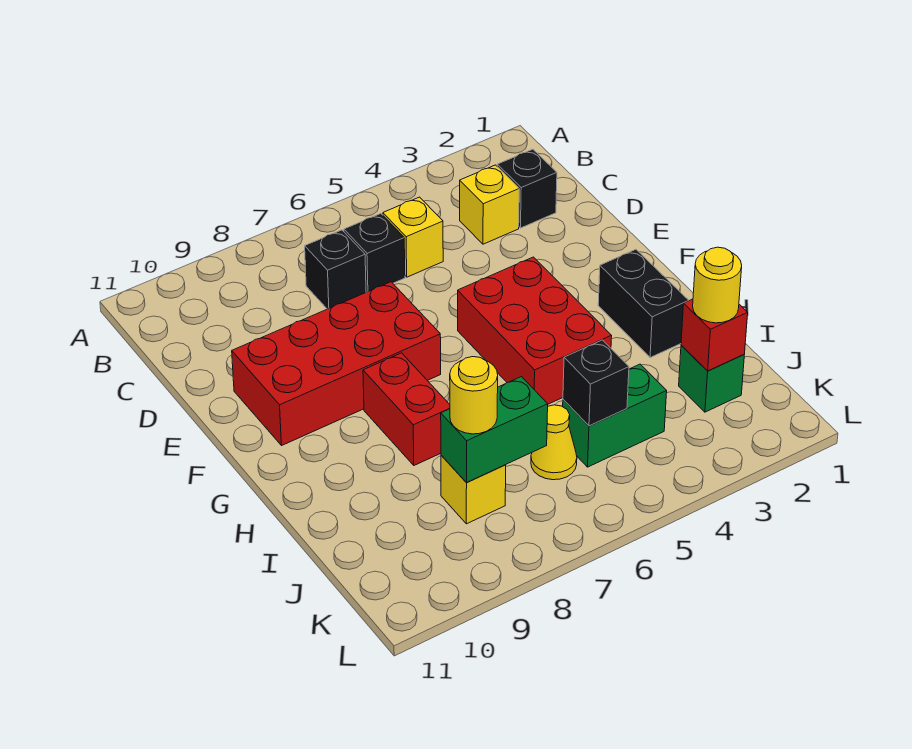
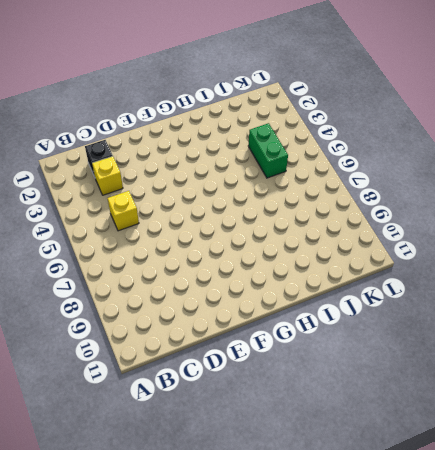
none -> black 1x1 brick [344,214,405,292]
none -> black 1x1 brick [305,230,366,309]
none -> red 2x4 brick [232,282,441,446]

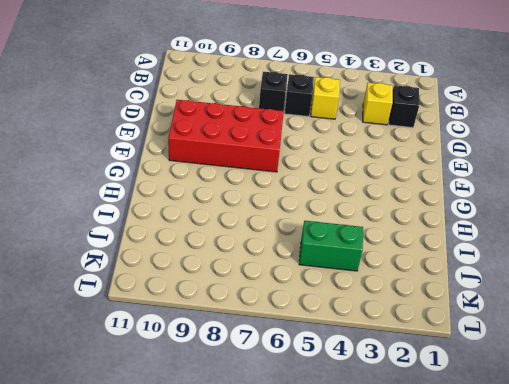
none -> red 2x3 brick [458,257,612,404]
none -> black 1x2 brick [598,250,689,358]
none -> red 1x2 brick [363,353,450,465]

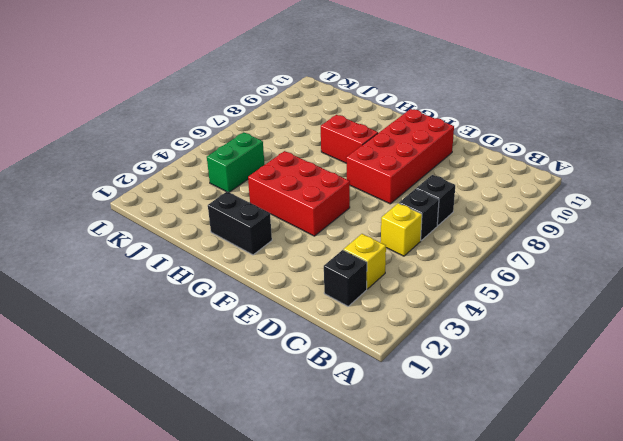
none -> green 1x1 brick [679,346,744,412]
none -> yellow 1x1 cone [531,405,577,480]
none -> yellow 1x1 brick [441,455,506,524]

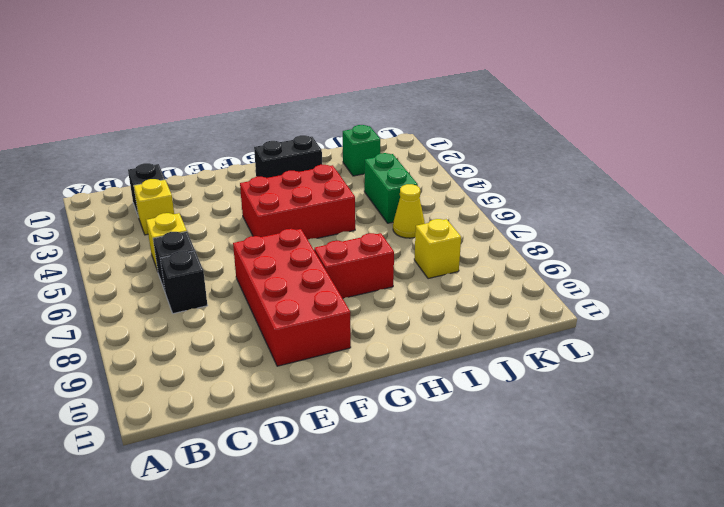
none -> red 1x1 brick [681,299,748,371]
none -> black 1x1 brick [563,340,629,426]
none -> green 1x2 brick [441,377,548,483]

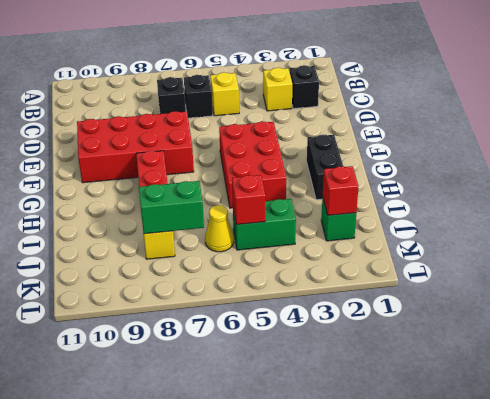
red 1x1 brick [232,175,265,225] -> black 1x1 brick [563,340,629,426]
none -> yellow 1x1 round brick [693,247,742,323]
none -> yellow 1x1 round brick [450,357,498,434]

